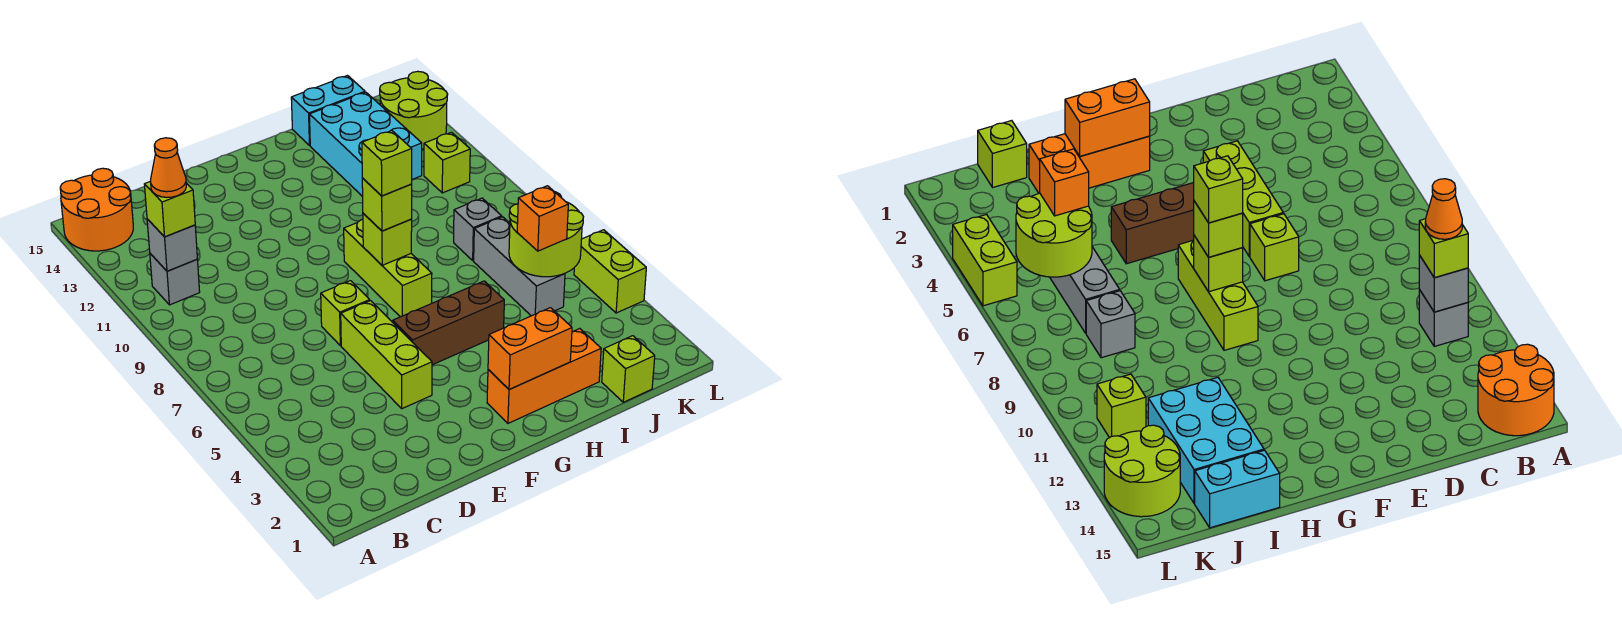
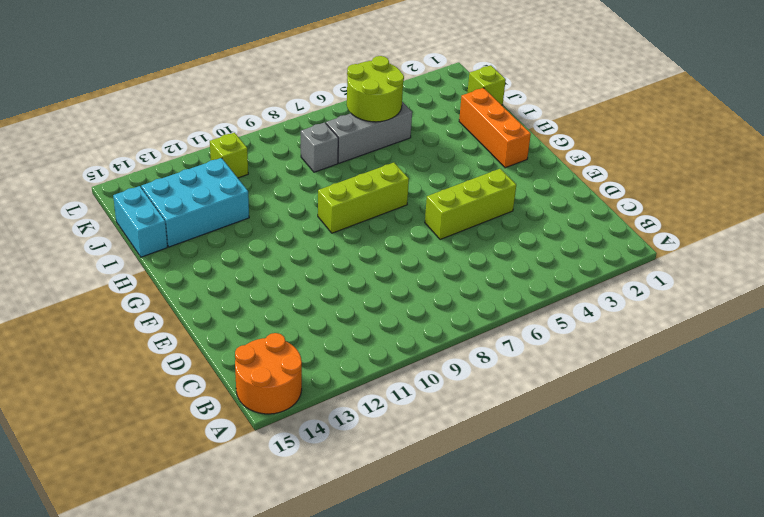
none -> grey 1x1 brick [150,254,200,305]
none -> lime 1x1 brick [321,281,370,346]
none -> brown 1x3 brick [393,281,504,365]

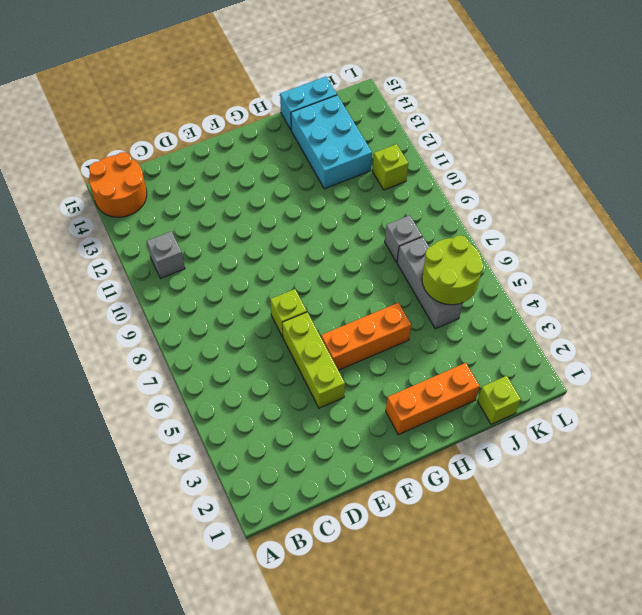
orange 1x3 brick [321,303,411,370] -> brown 1x3 brick [393,281,504,365]
none -> lime 1x3 brick [344,219,432,317]
none -> lime 2x2 round brick [380,71,448,149]
none -> lime 1x2 brick [574,230,646,313]

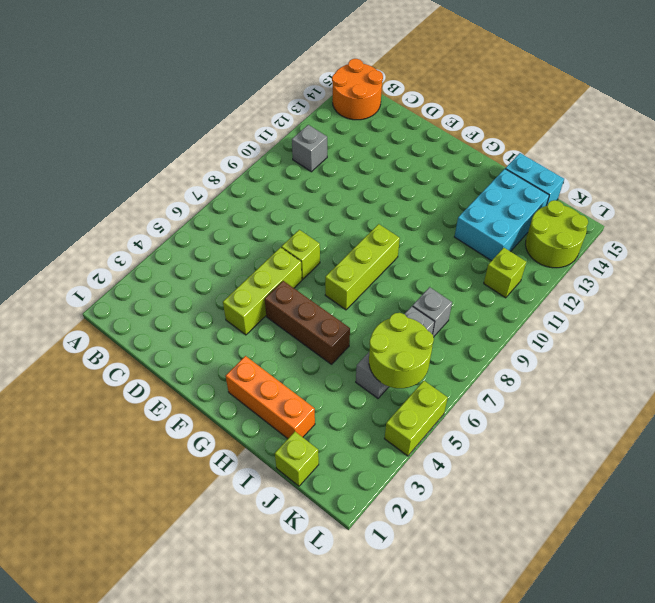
none -> grey 1x1 brick [147,219,197,271]
none -> orange 1x2 brick [488,308,572,390]
none -> lime 1x1 brick [363,213,412,265]

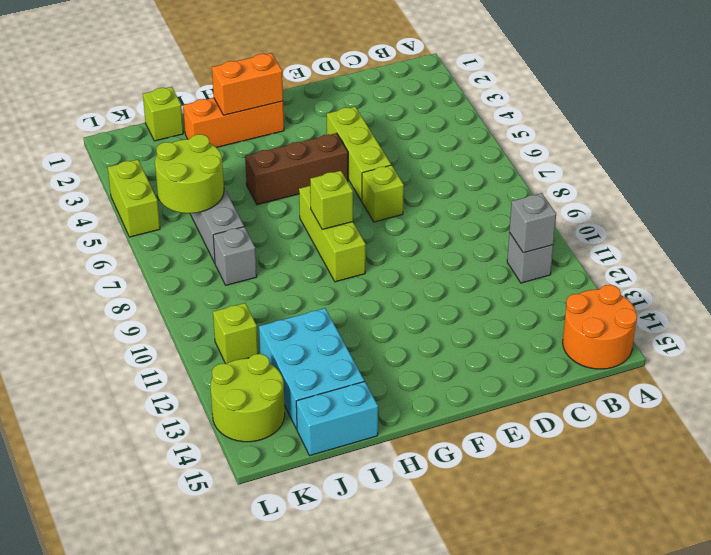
none -> lime 1x1 brick [144,181,195,237]
none -> lime 1x1 brick [362,178,412,231]
none -> orange 1x1 brick [517,186,568,251]

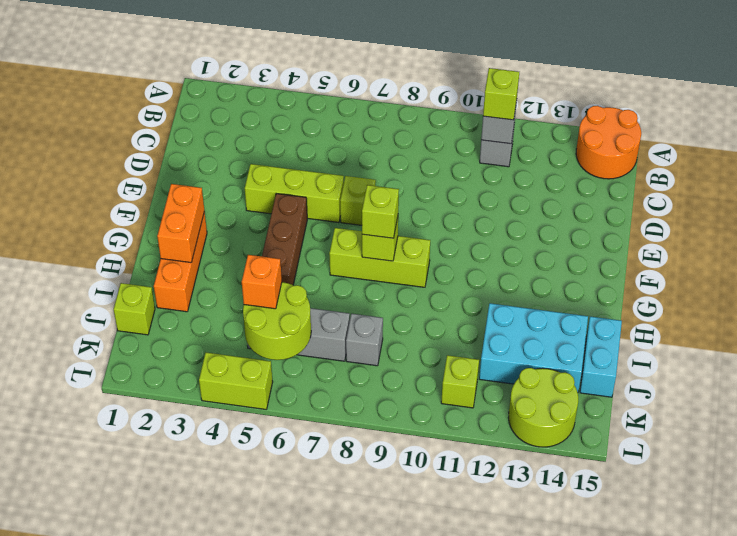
none -> orange 1x1 cone [151,138,186,197]
none -> lime 1x1 brick [362,131,412,196]

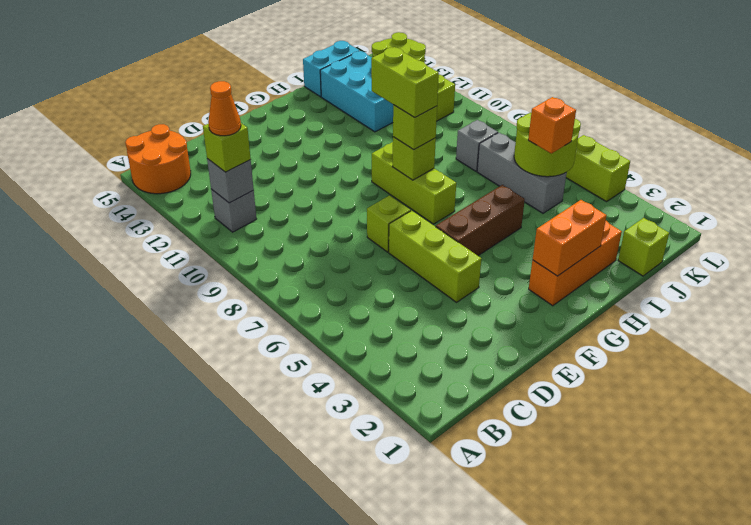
lime 1x2 brick [371,47,439,117] -> lime 1x1 brick [362,131,412,196]

